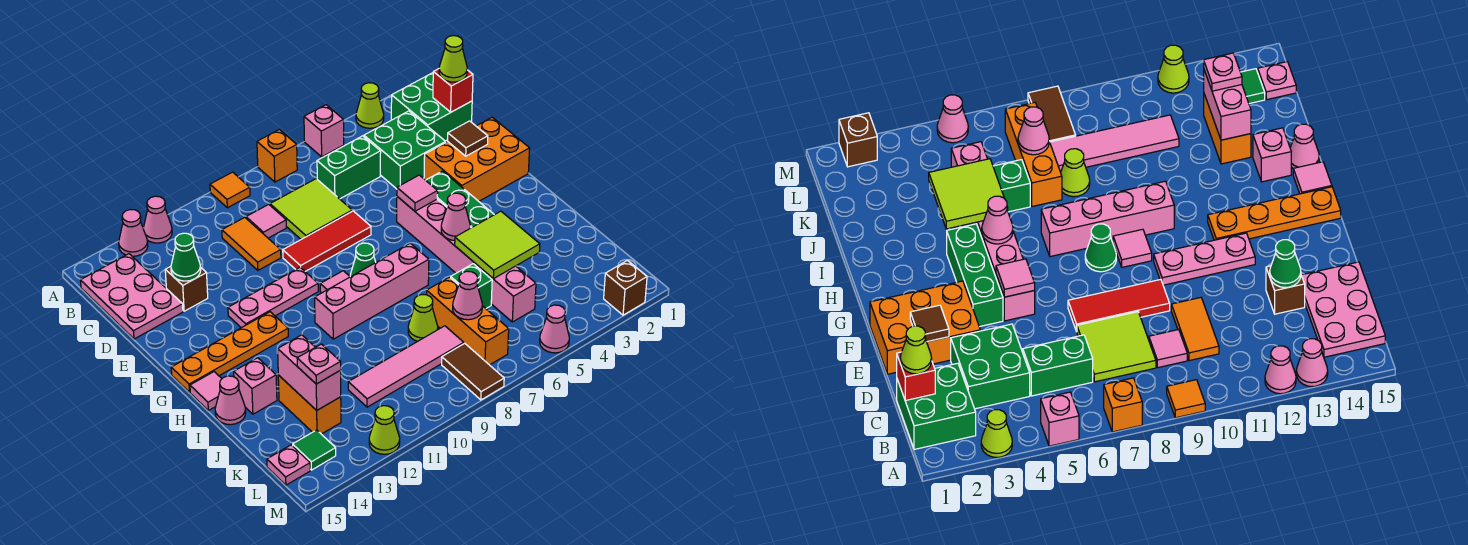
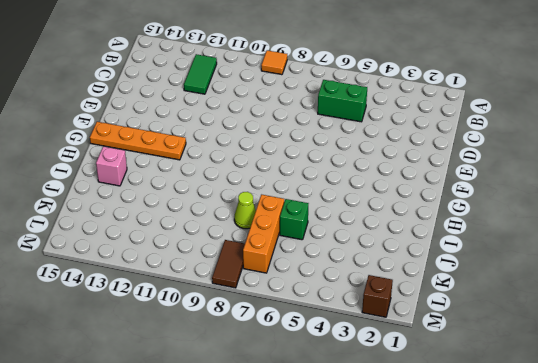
green 1x2 tile [184,54,217,94] -> none
none -> lime 1x1 cone [356,83,384,128]
none -> pink 1x1 brick [304,105,344,157]
none -> orange 1x1 brick [257,130,297,182]
none -> pink 1x1 cone [143,196,172,243]

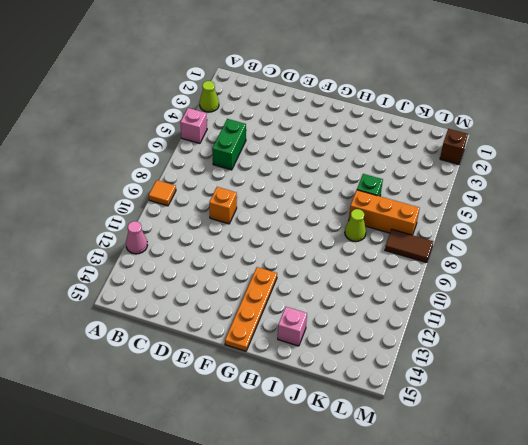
orange 1x1 brick [209,187,237,224] -> orange 1x1 brick moved to [257,130,297,182]
none -> pink 1x1 cone [119,210,148,256]
none -> green 2x2 brick [391,73,472,141]
none -> pink 2x3 plate [80,254,183,339]
none -> green 2x2 brick [364,111,446,189]

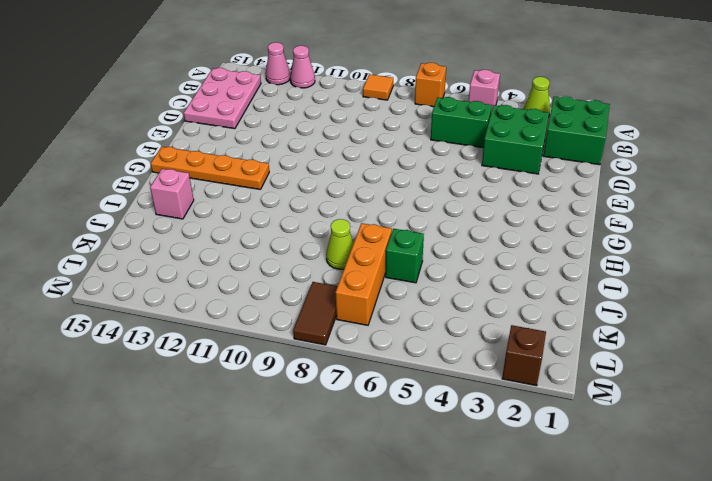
none -> lime 2x2 tile [270,179,352,239]
none -> pink 1x1 tile [246,204,286,238]
none -> orange 1x2 tile [222,217,281,270]
none -> brown 1x1 brick [165,266,208,311]

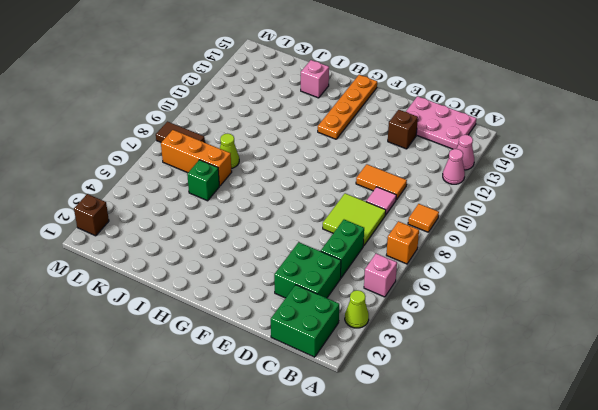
none -> orange 2x3 brick [424,117,530,201]
none -> red 1x3 tile [283,211,371,271]
none -> green 1x3 brick [426,171,494,228]
none -> pink 1x6 brick [397,196,536,322]

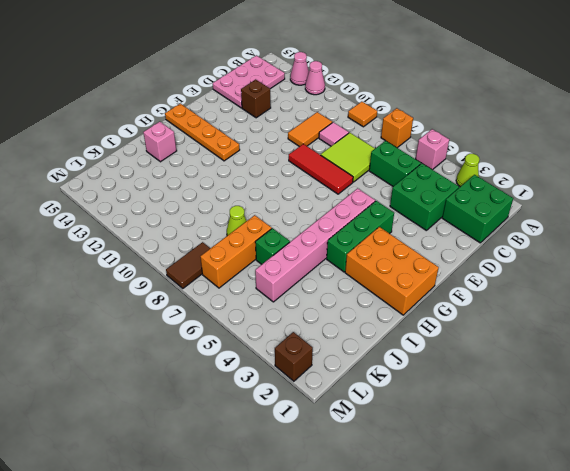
orange 2x3 brick [345,227,439,315] -> orange 2x3 brick moved to [424,117,530,201]
none -> pink 1x3 plate [228,267,318,328]
none -> green 1x1 cone [350,243,376,277]
none -> pink 1x1 tile [320,271,350,293]
none -> pink 1x4 brick [315,243,429,339]

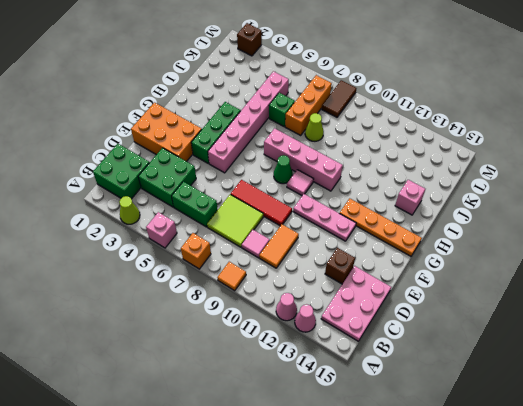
none -> pink 1x1 tile [190,372,222,411]
none -> pink 1x1 cone [215,376,246,425]
none -> orange 1x2 brick [278,375,341,434]
none -> pink 1x4 tile [348,326,464,407]

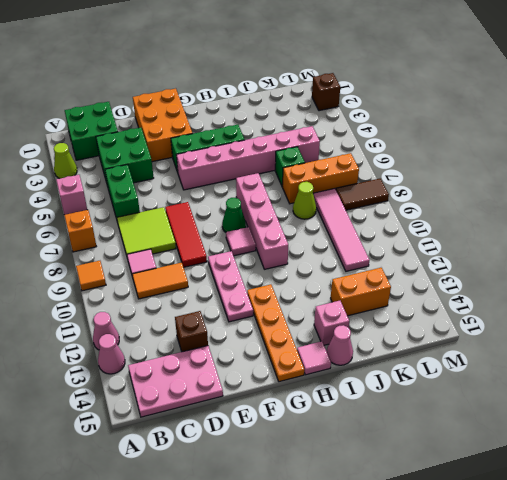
none -> green 1x1 tile [293,430,336,470]
none -> pink 1x1 plate [267,445,310,485]
none -> pink 1x1 cone [540,305,569,353]
none -> lime 1x1 cone [369,406,400,454]

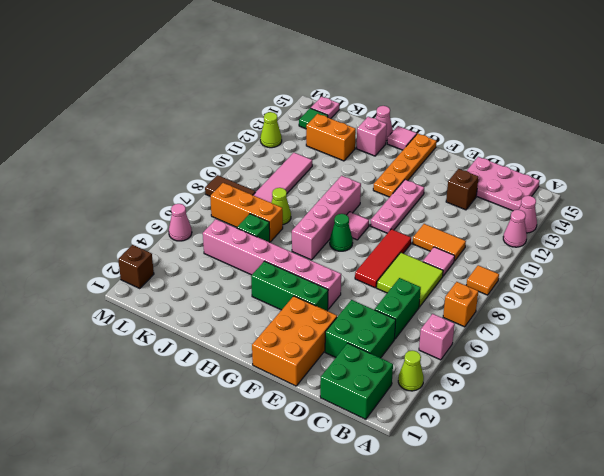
none -> red 1x1 brick [433,69,473,112]
none -> green 1x1 cone [171,233,201,281]
none -> brown 1x1 tile [448,121,488,156]
none -> pink 1x1 tile [397,175,438,211]

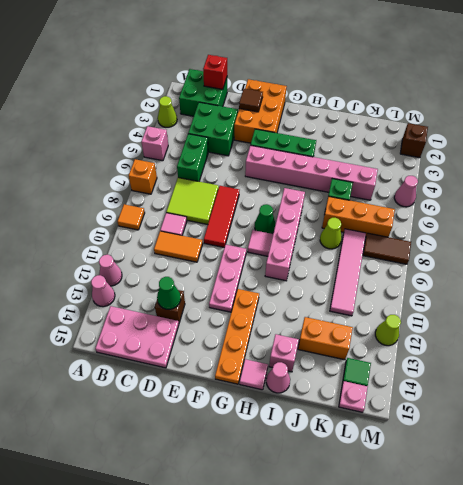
none -> pink 1x1 tile [397,175,438,211]
none -> pink 1x1 cone [441,193,470,241]
none -> lime 2x2 tile [455,211,540,279]
none -> pink 1x2 brick [277,335,341,410]

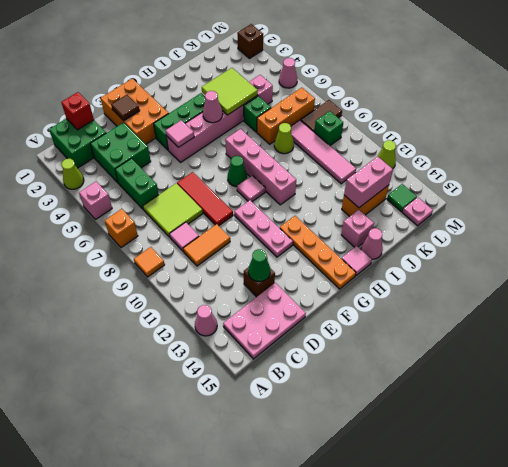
green 1x1 brick [314,111,343,145] -> none
none -> pink 1x1 cone [143,196,172,243]
none -> pink 1x1 cone [453,271,482,320]
none -> lime 1x1 cone [439,36,467,82]
none -> pink 1x1 plate [297,344,341,384]

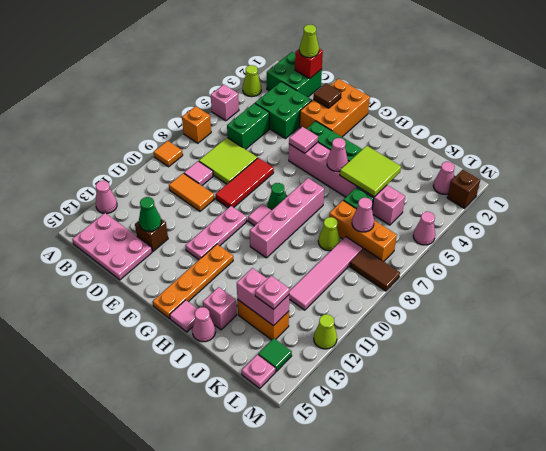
pink 1x1 cone [433,162,455,194] -> pink 1x1 cone moved to [143,196,172,243]

